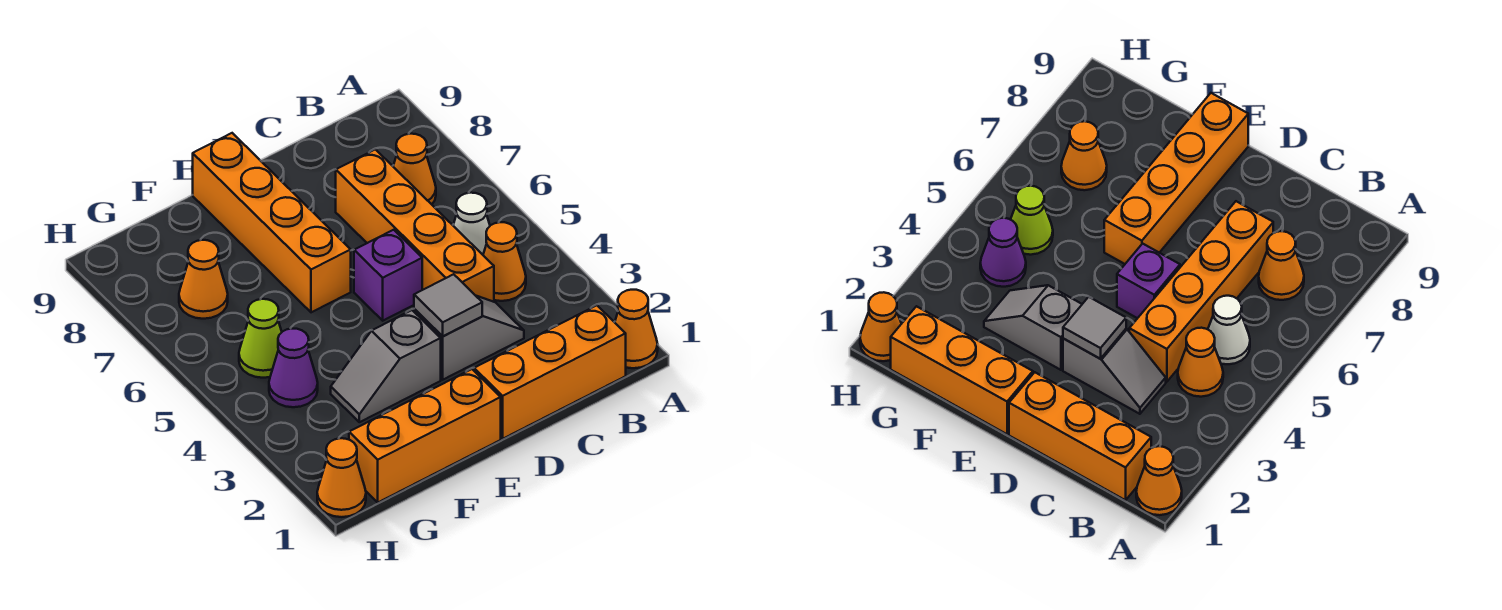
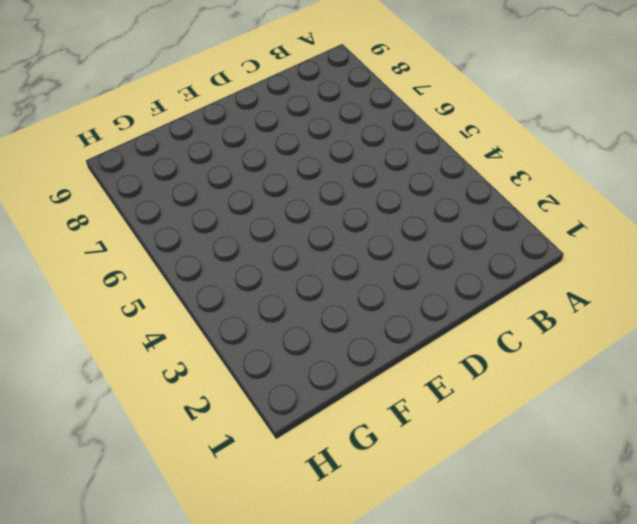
none -> orange 1x1 cone [615,290,658,368]
none -> orange 1x3 brick [474,305,626,439]
none -> orange 1x1 cone [483,222,526,301]

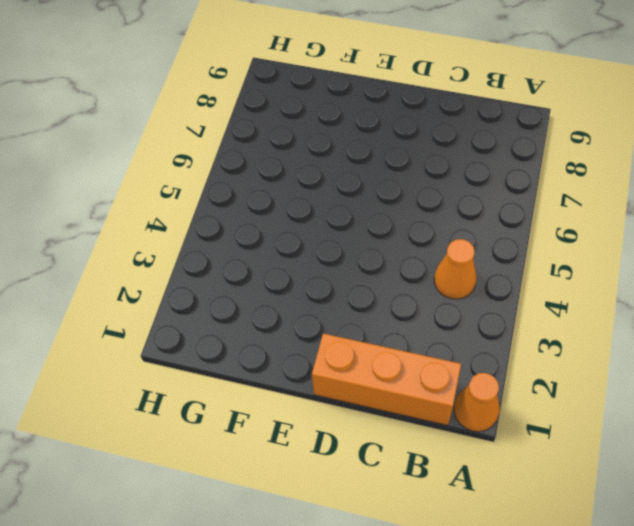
none -> white 1x1 cone [453,193,490,255]
none -> orange 1x1 cone [393,134,436,204]
none -> grey 1x2 slope [414,296,524,380]

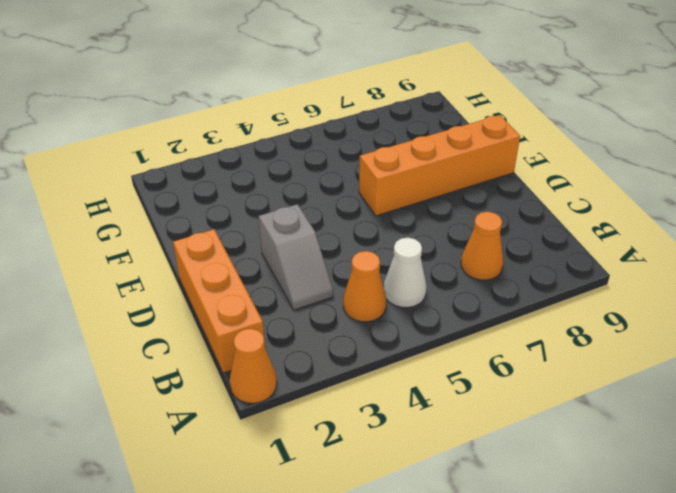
none -> orange 1x4 brick [336,149,494,302]
none -> purple 1x1 brick [354,230,422,321]
none -> orange 1x3 brick [349,369,501,502]

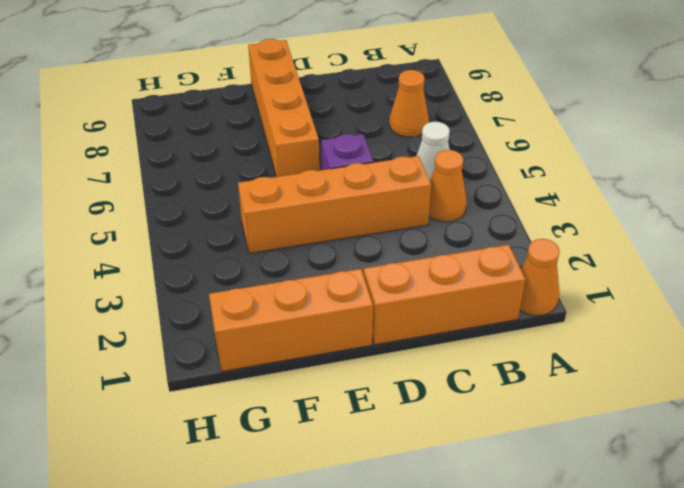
orange 1x4 brick [238,156,431,253] -> orange 1x4 brick turned to [336,149,494,302]
none -> grey 1x2 slope [414,296,524,380]
none -> grey 1x2 slope [331,310,441,422]
none -> purple 1x1 cone [269,329,318,407]

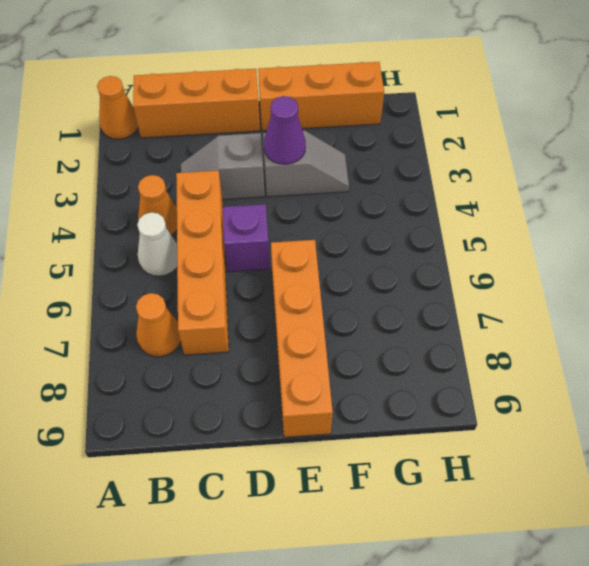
purple 1x1 cone [264,96,306,164] -> purple 1x1 cone moved to [269,329,318,407]
none -> lime 1x1 cone [239,299,282,378]
none -> orange 1x1 cone [179,240,228,319]
none -> orange 1x1 cone [317,438,366,517]

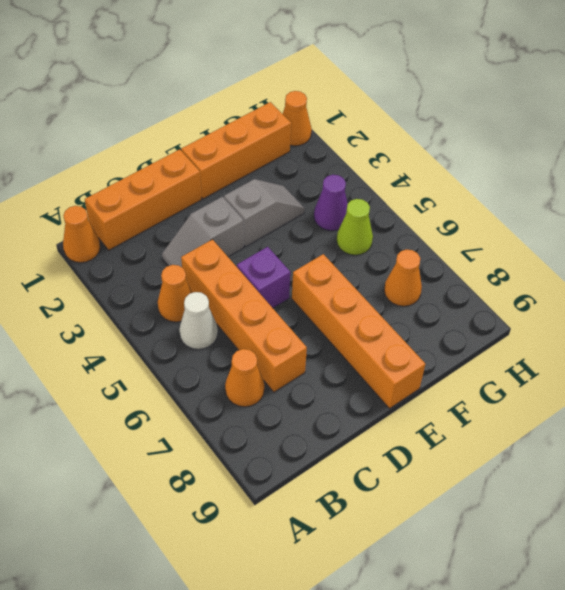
none -> grey 1x1 tile [414,274,482,336]

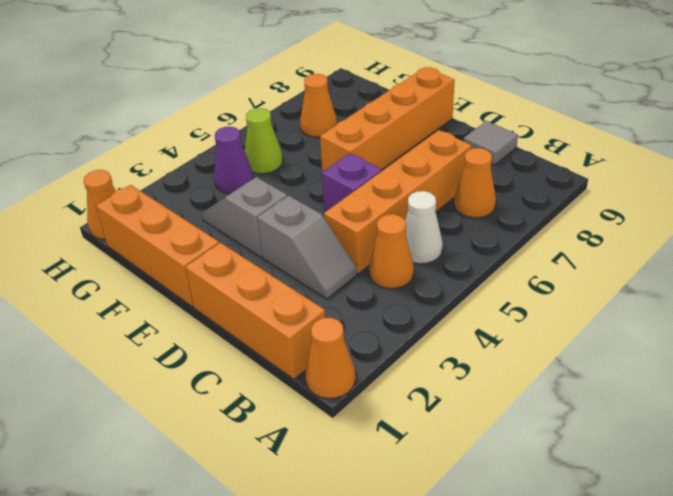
grey 1x1 tile [464,121,518,165] -> grey 1x1 tile moved to [414,274,482,336]

